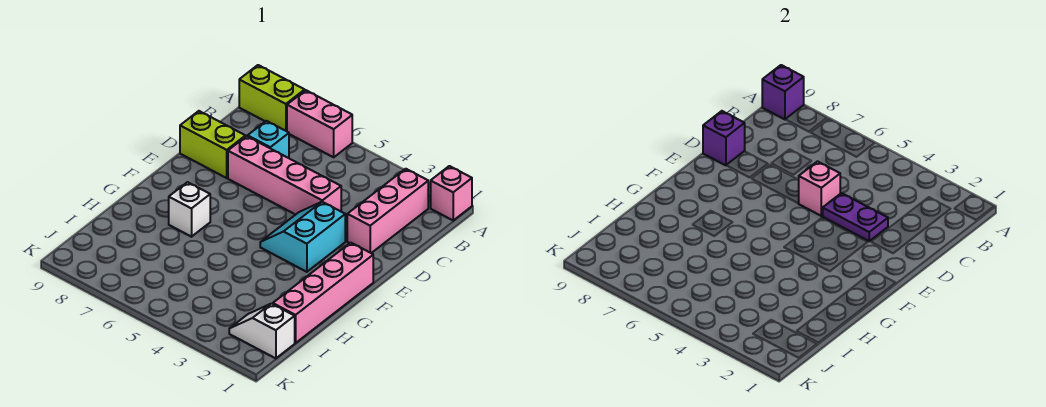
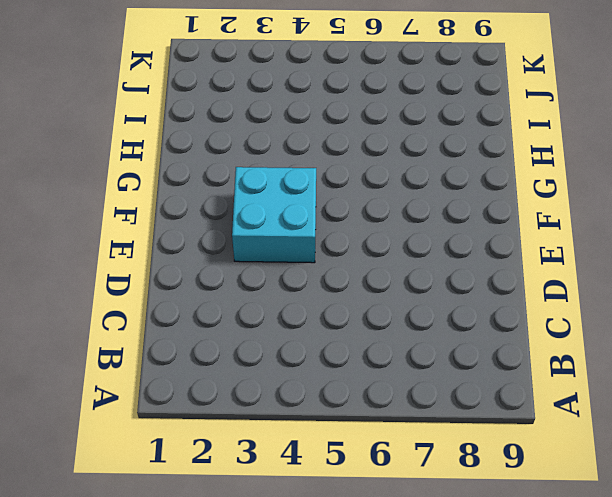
cyan 2x2 brick [232,167,316,263] -> cyan 2x2 slope [260,202,345,272]
none -> pink 1x1 brick [431,166,472,220]
none -> pink 1x2 brick [287,90,352,157]
none -> lime 1x2 brick [239,65,305,131]

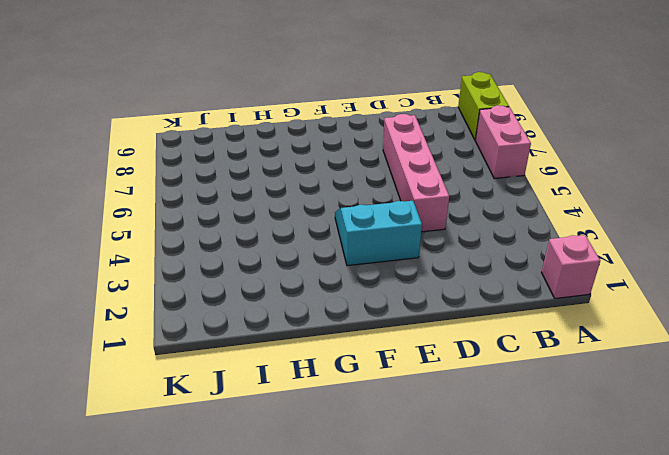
none -> pink 1x3 brick [347,169,428,253]
none -> cyan 1x1 brick [248,121,289,158]
none -> lime 1x2 brick [180,111,246,178]

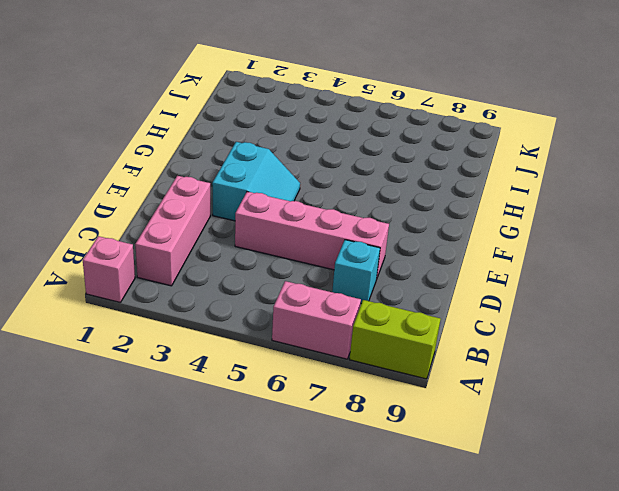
none -> lime 1x2 brick [180,111,246,178]
none -> pink 1x4 brick [273,243,373,343]
none -> white 1x1 brick [169,182,210,237]

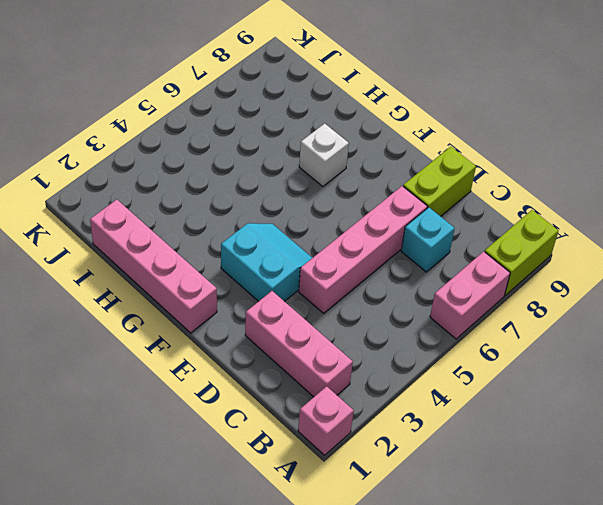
none -> white 1x2 slope [229,304,295,358]
none -> purple 1x1 brick [762,65,804,119]
none -> purple 1x2 plate [823,193,888,241]

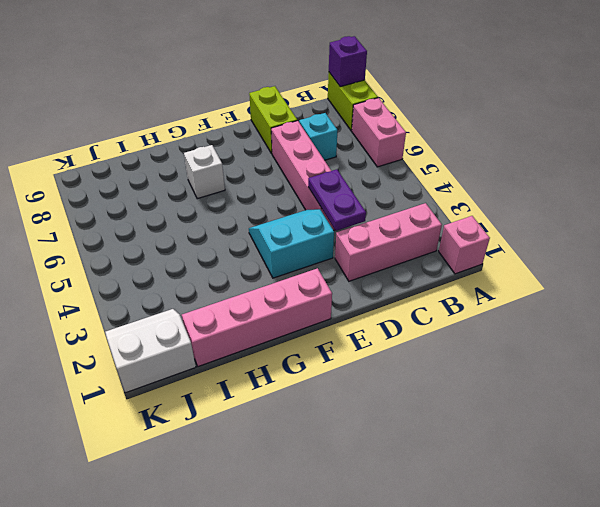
white 2x2 slope [105,309,196,393] -> white 1x2 slope [229,304,295,358]
none -> pink 1x1 brick [798,161,840,216]
none -> purple 1x1 brick [703,111,745,165]

